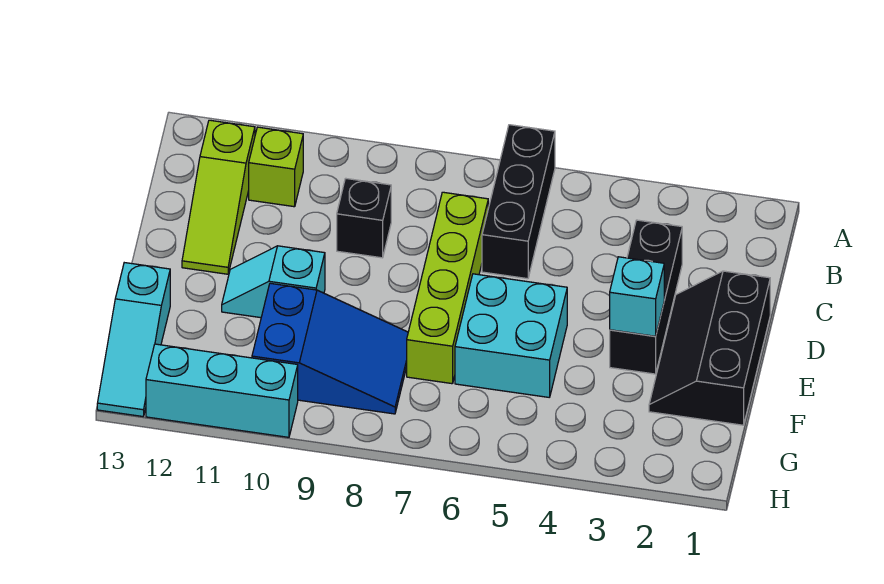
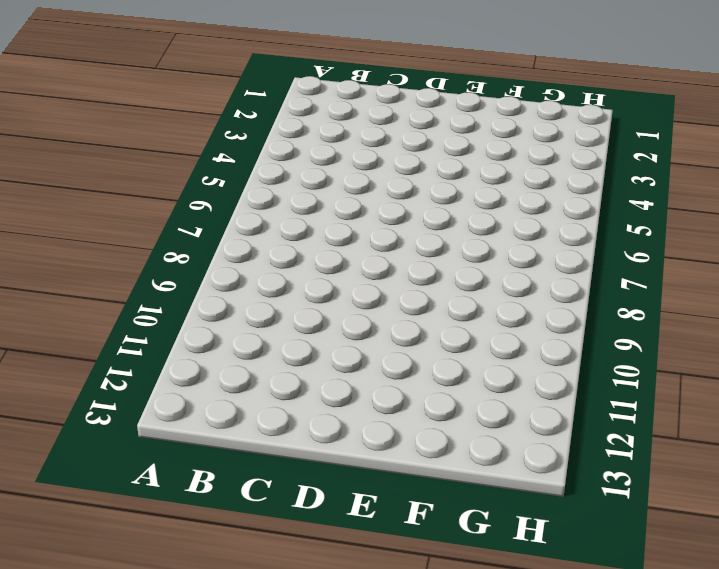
none -> black 1x3 brick [482,125,555,279]
none -> lime 1x1 brick [249,127,303,207]
none -> lime 1x3 slope [182,120,255,274]

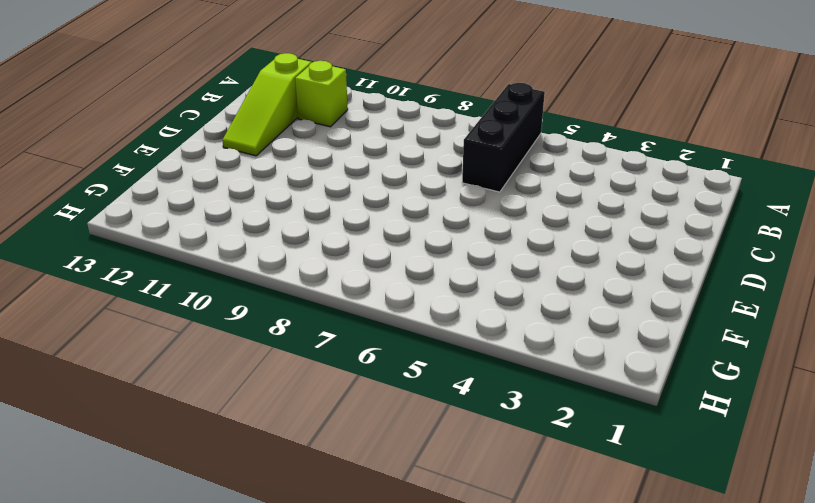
none -> black 1x3 brick [610,220,682,374]
none -> lime 1x4 brick [407,192,488,384]
none -> black 1x1 brick [337,178,391,258]

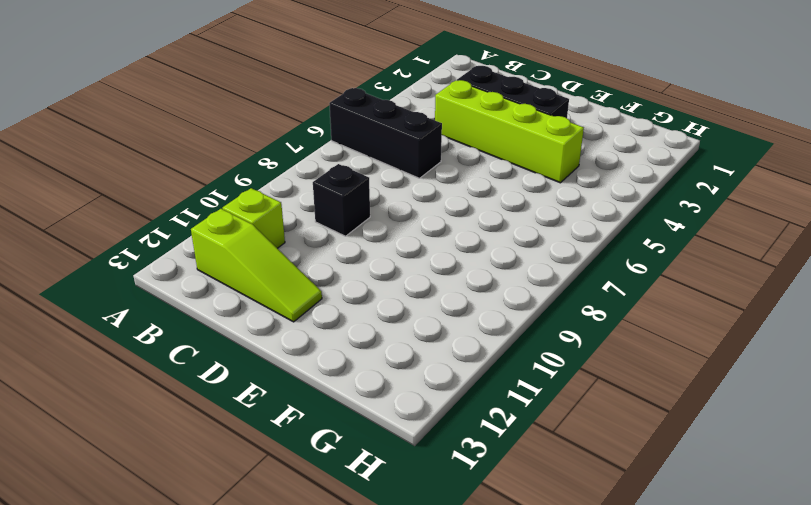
lime 1x4 brick [435,80,584,183] -> lime 1x4 brick moved to [407,192,488,384]
none -> black 2x3 slope [649,271,770,425]
none -> cyan 2x2 brick [455,274,567,397]
none -> cyan 1x2 slope [222,246,325,318]

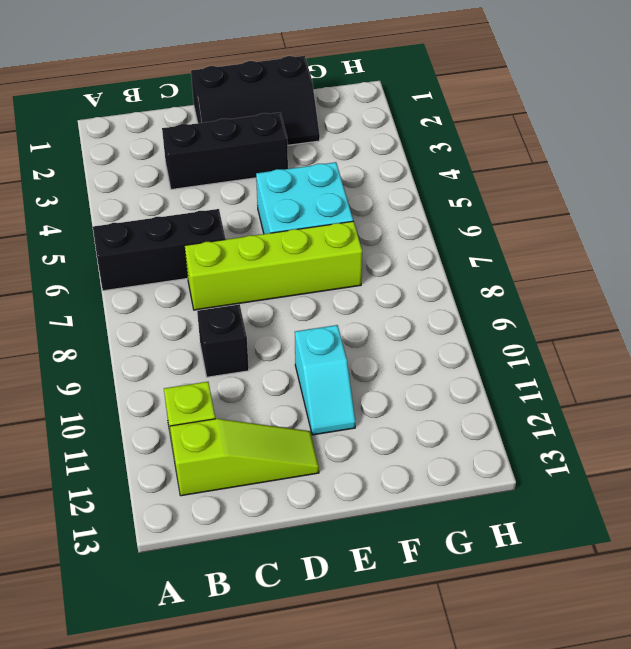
none -> blue 2x3 slope [252,283,408,414]
none -> cyan 1x3 slope [97,263,170,416]
none -> cyan 1x3 brick [146,344,298,437]

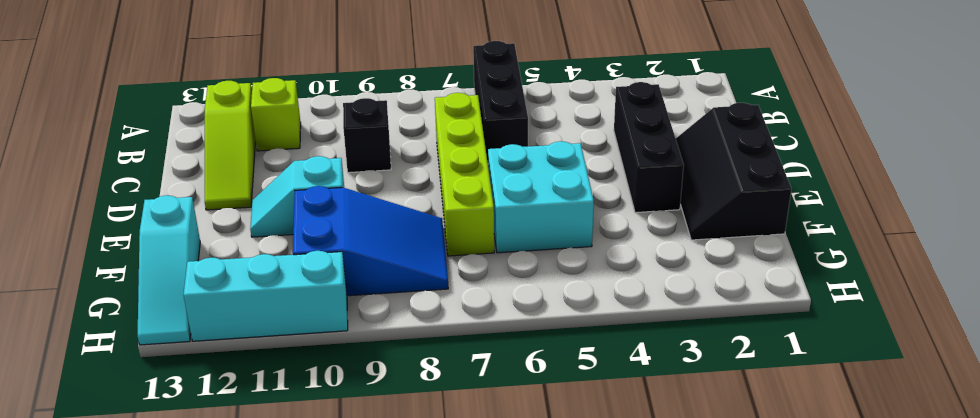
none -> cyan 1x1 brick [610,257,664,336]

